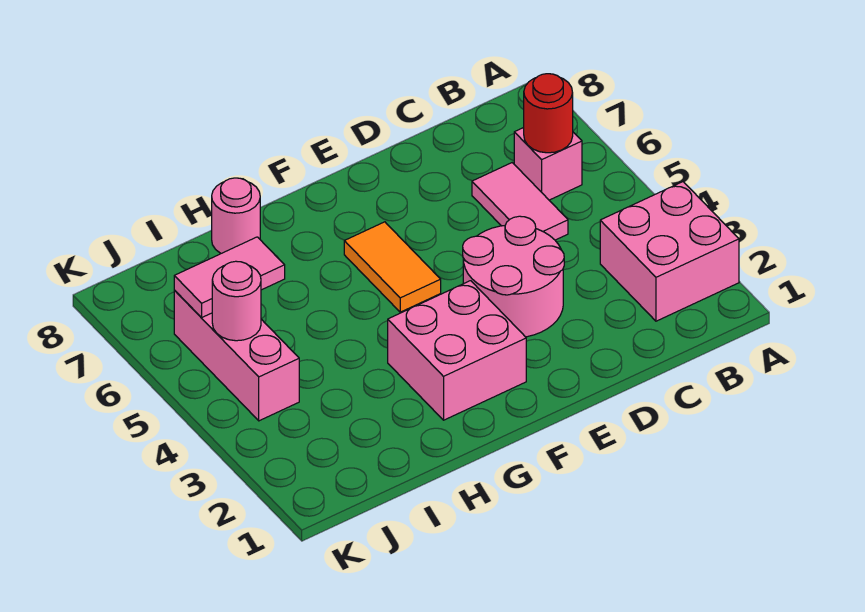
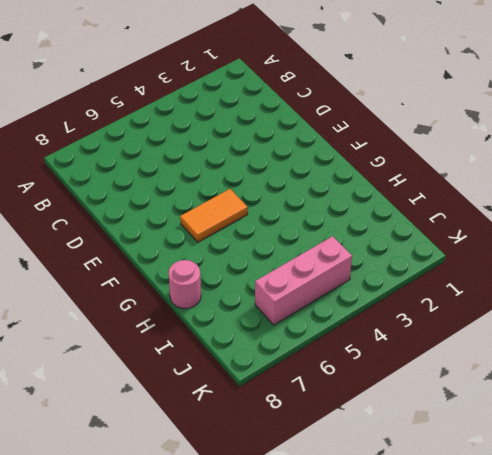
none -> pink 2x2 brick [600,182,739,321]
none -> pink 1x1 brick [514,128,582,200]

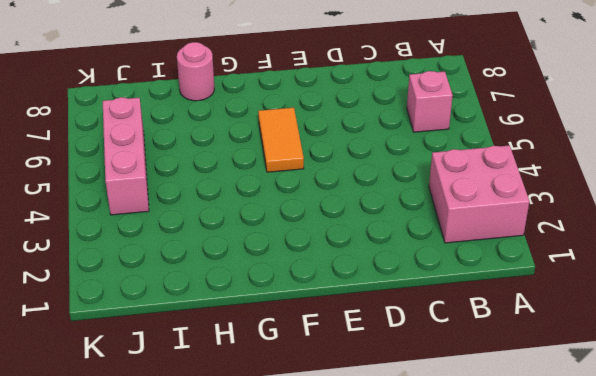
none -> pink 1x2 tile [472,163,568,240]
none -> pink 2x2 round brick [463,216,564,337]

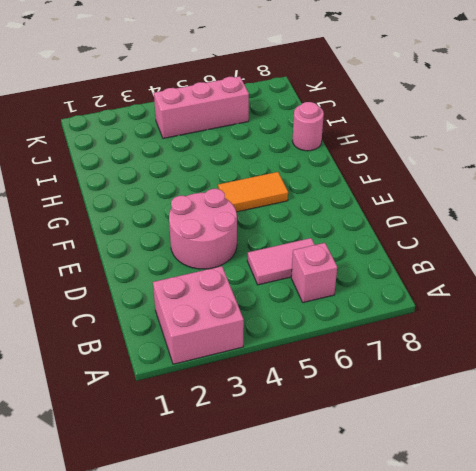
none -> pink 2x2 brick [388,281,526,420]
none -> red 1x1 round brick [524,74,573,153]

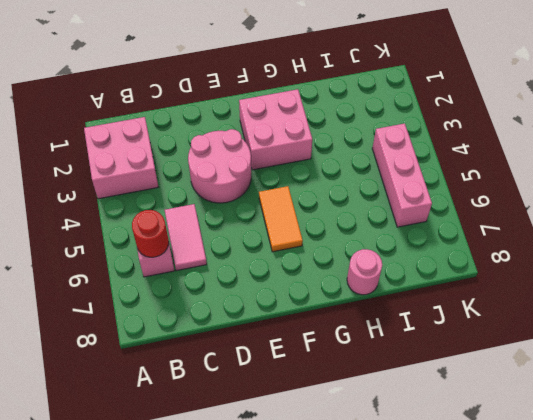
none -> pink 1x2 tile [174,237,285,317]
none -> pink 1x1 round brick [212,261,261,341]

